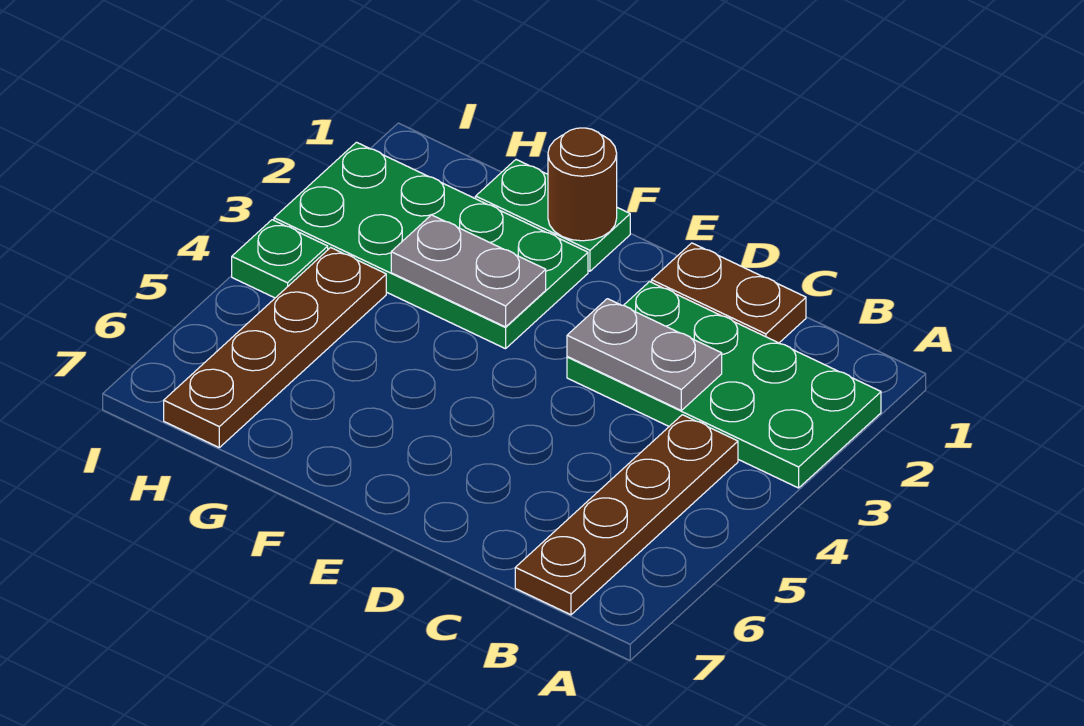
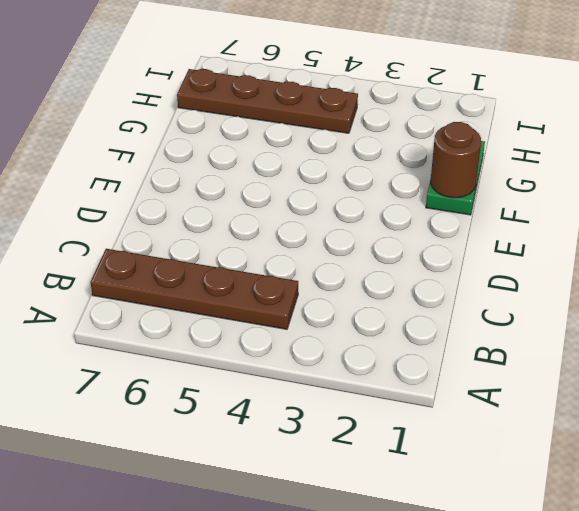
none -> green 2x4 plate [567,282,881,488]
none -> brown 1x2 plate [652,243,806,343]

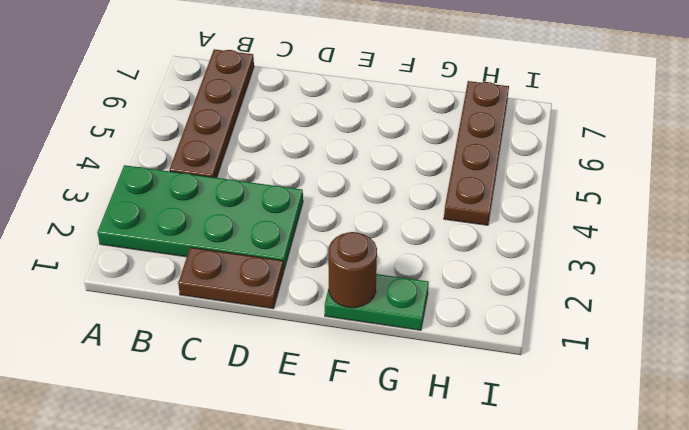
none -> green 2x4 plate [274,142,588,349]
none -> green 1x1 plate [232,220,328,298]

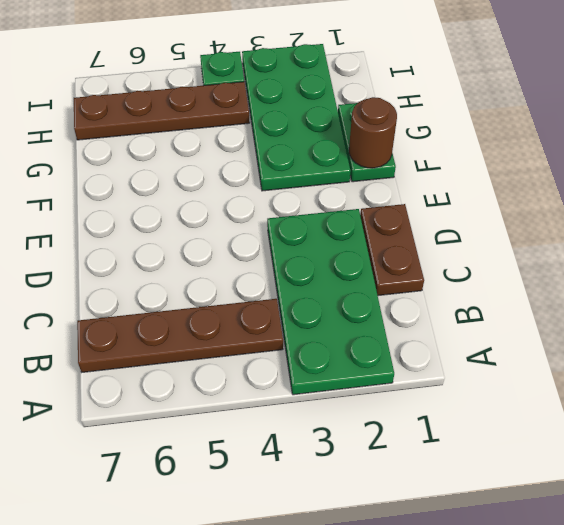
none -> grey 1x2 plate [567,299,722,410]
none -> grey 1x2 plate [391,215,546,327]

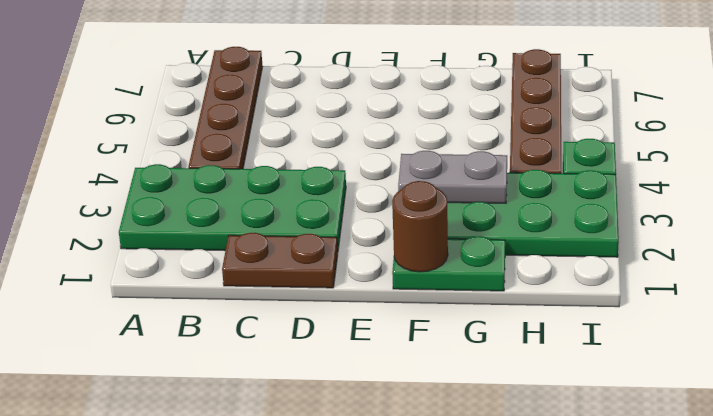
none -> grey 1x2 plate [567,299,722,410]

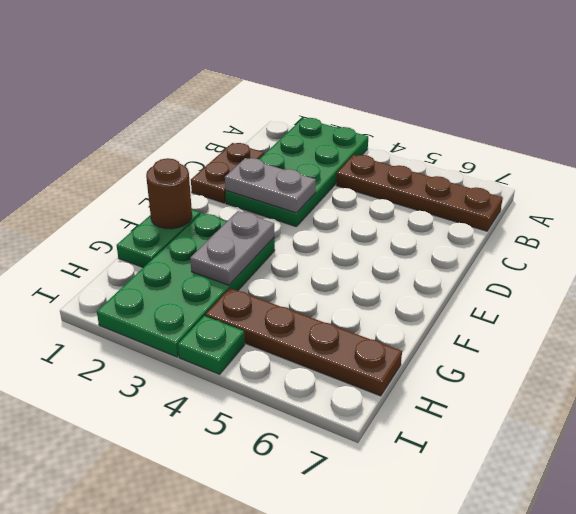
grey 1x2 plate [225,158,316,213] -> grey 1x2 plate turned to [567,299,722,410]

